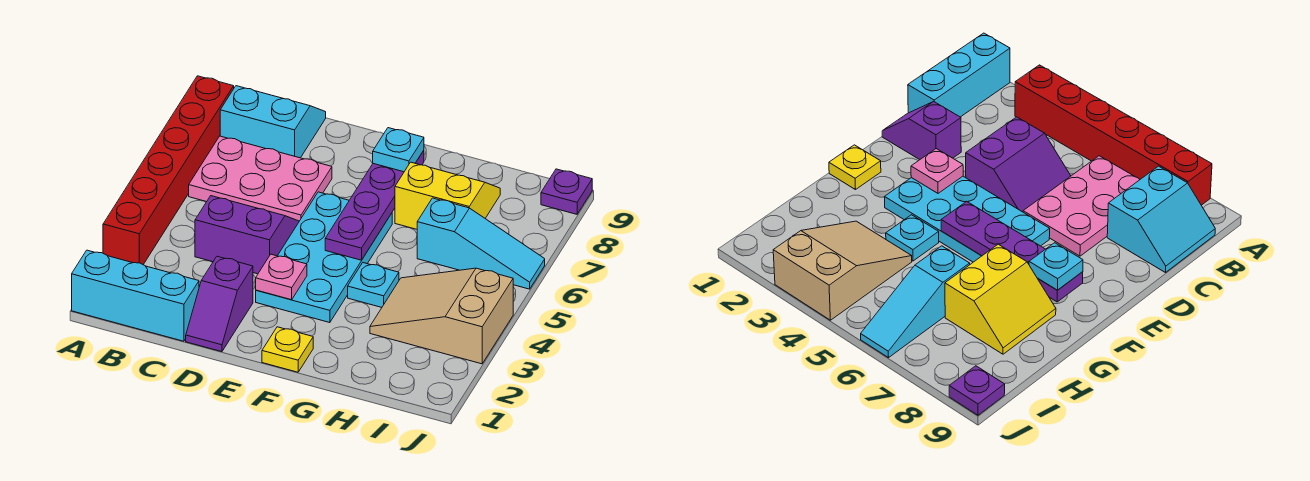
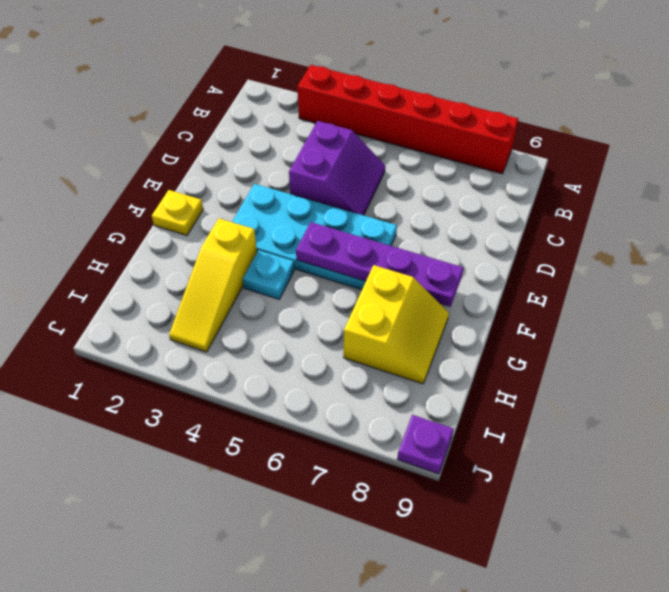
yellow 1x3 slope [169,218,257,352] -> tan 2x3 slope [370,268,513,364]
none -> cyan 1x3 brick [72,250,199,341]
none -> pink 2x3 plate [189,136,332,221]
none -> cyan 2x2 slope [220,86,326,158]

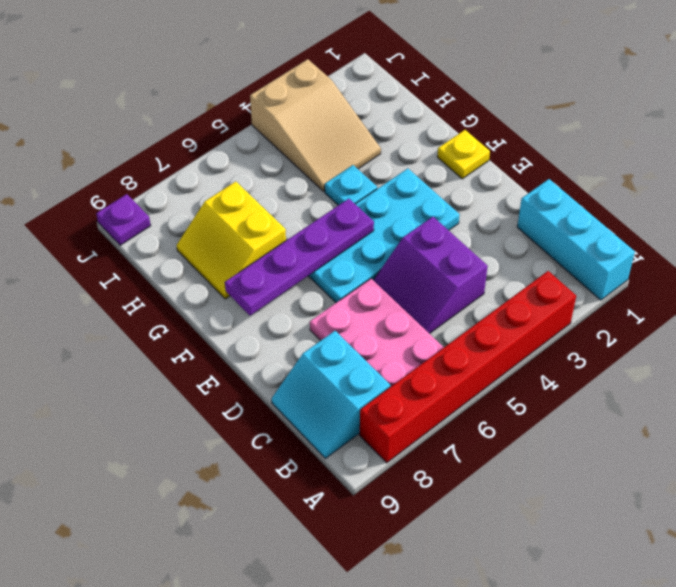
none -> purple 1x2 slope [186,256,253,352]
none -> cyan 1x3 slope [417,198,545,289]
none -> pink 1x1 plate [256,254,307,300]

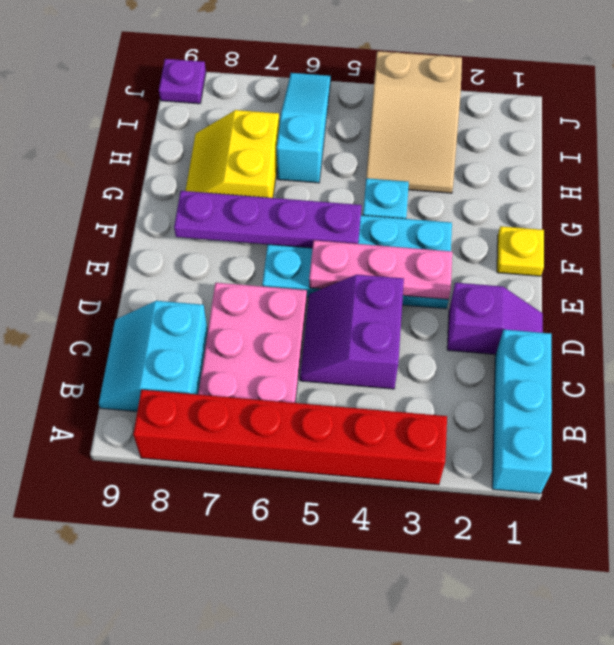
pink 1x3 plate [309,240,452,300] -> pink 1x1 plate [256,254,307,300]
none -> cyan 1x1 plate [373,128,424,172]

